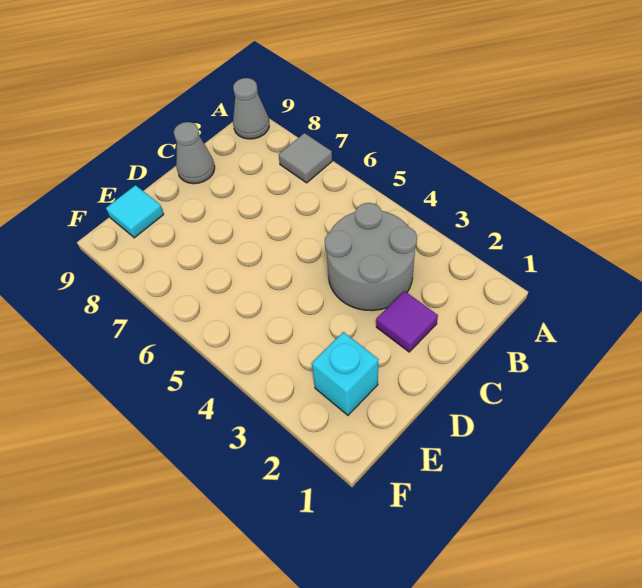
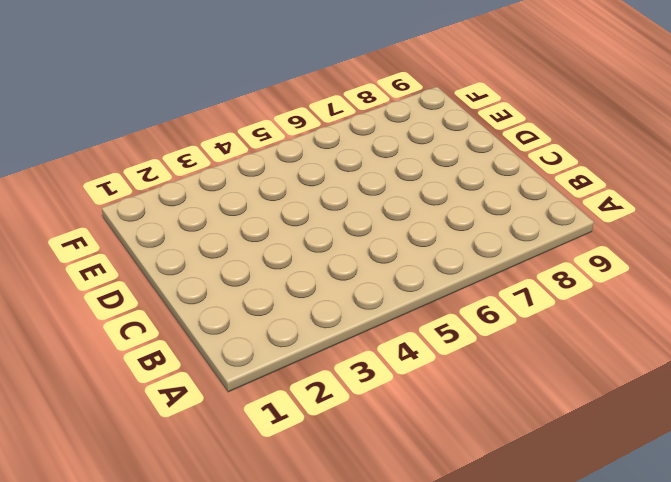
none -> grey 1x1 tile [279,133,332,183]
none -> grey 1x1 cone [233,78,269,139]

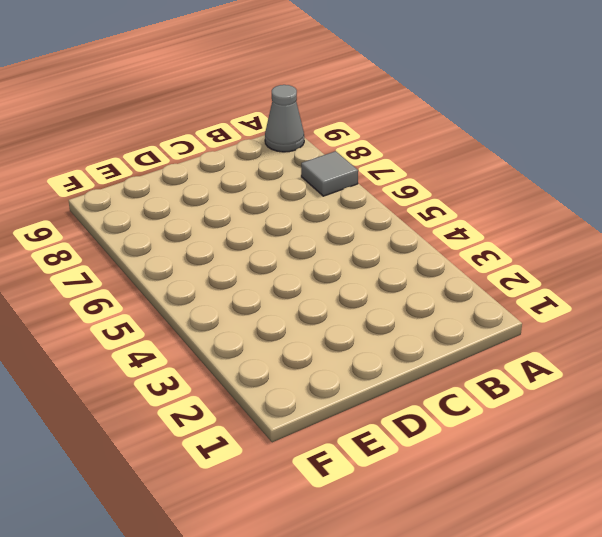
none -> grey 2x2 round brick [325,203,417,311]
none -> purple 1x1 tile [376,291,438,352]

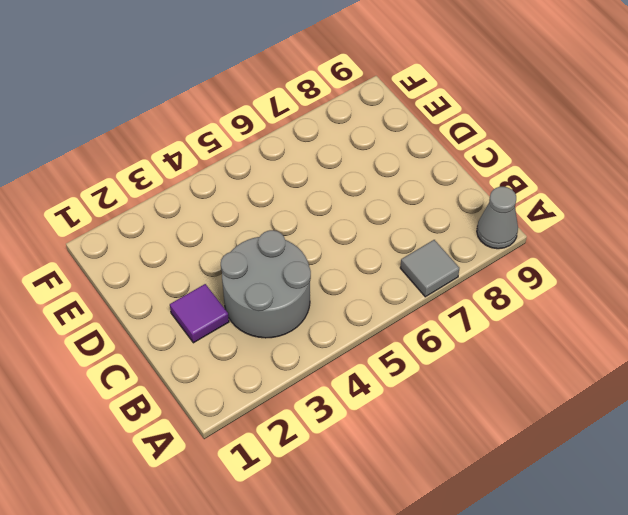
none -> grey 1x1 cone [174,122,215,184]
none -> cyan 1x1 brick [312,332,379,415]

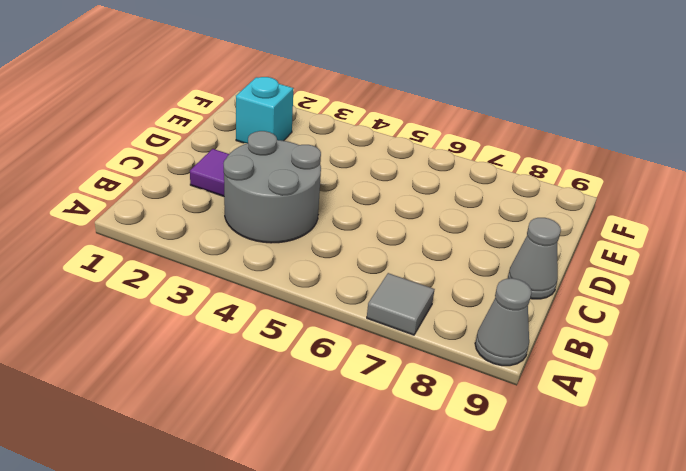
none -> cyan 1x1 tile [106,185,164,238]

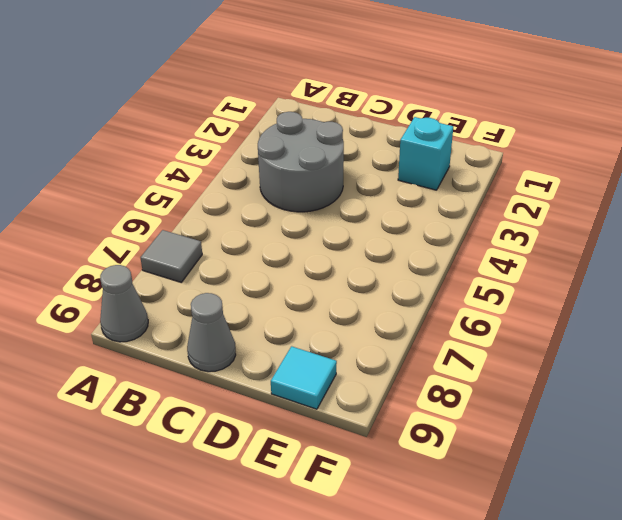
none -> purple 1x1 tile [376,291,438,352]

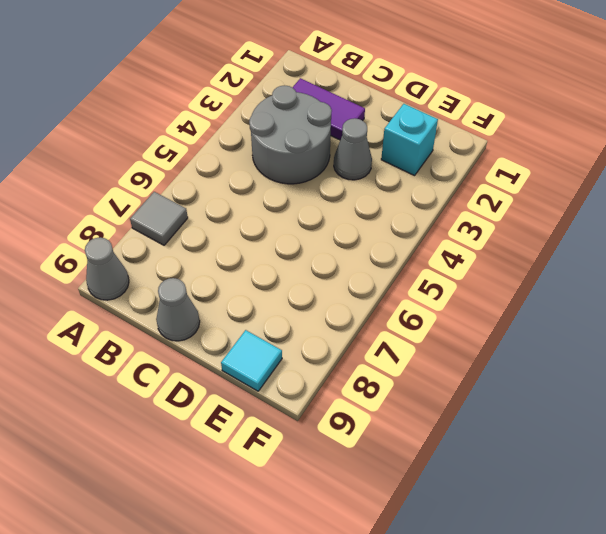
purple 1x2 tile [292,78,365,140] -> purple 1x1 tile [376,291,438,352]
grey 1x1 cone [334,118,372,180] -> none

